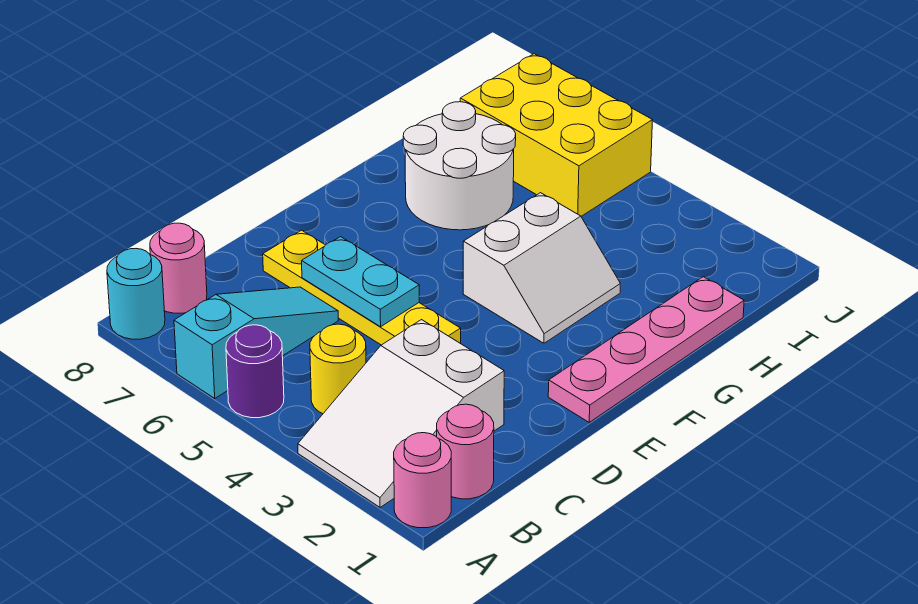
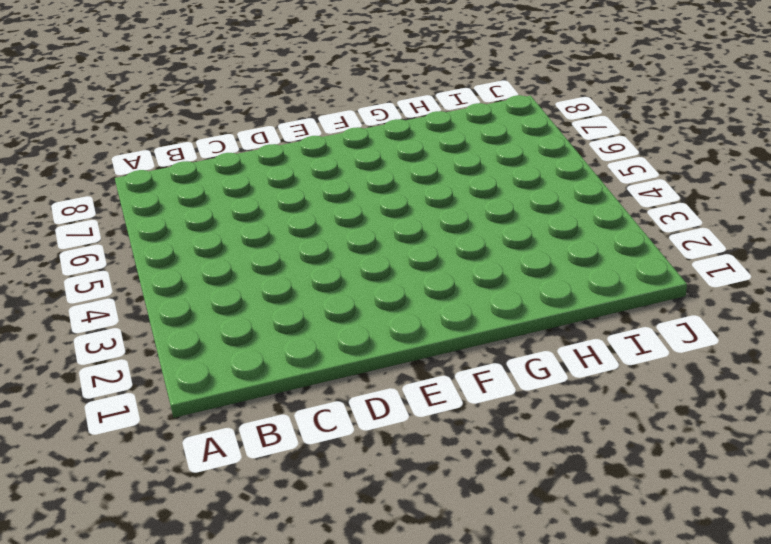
none -> pink 1x1 round brick [394,433,451,528]
none -> white 2x3 slope [298,320,504,507]
none -> purple 1x1 round brick [226,325,284,418]

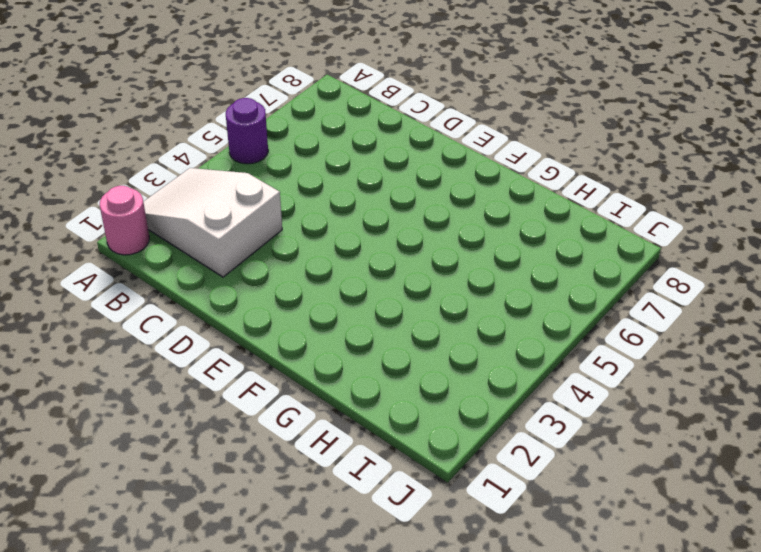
none -> cyan 1x3 slope [174,287,338,398]
none -> cyan 1x1 round brick [107,249,165,339]
none -> pink 1x1 round brick [437,404,494,499]

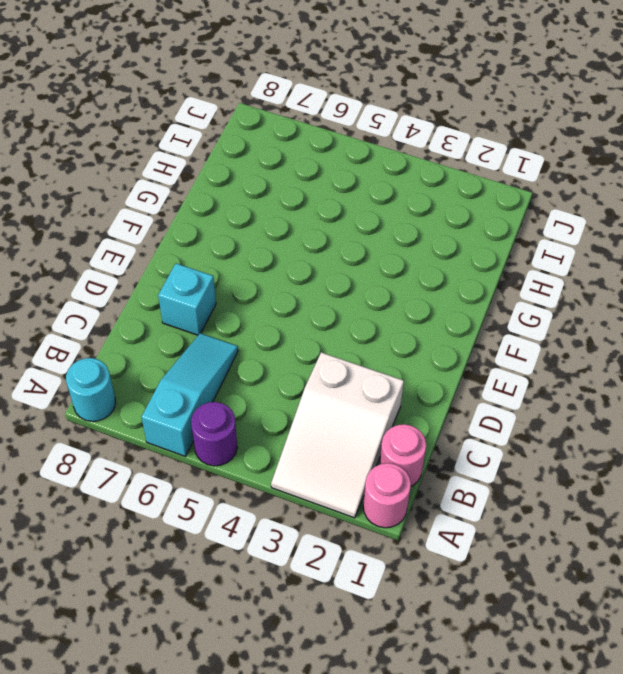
cyan 1x1 brick [158,264,216,335] -> yellow 1x4 plate [263,230,461,345]
none -> yellow 1x1 round brick [310,324,366,414]
none -> pink 1x1 round brick [150,223,207,313]
none -> pink 1x4 plate [548,277,744,422]

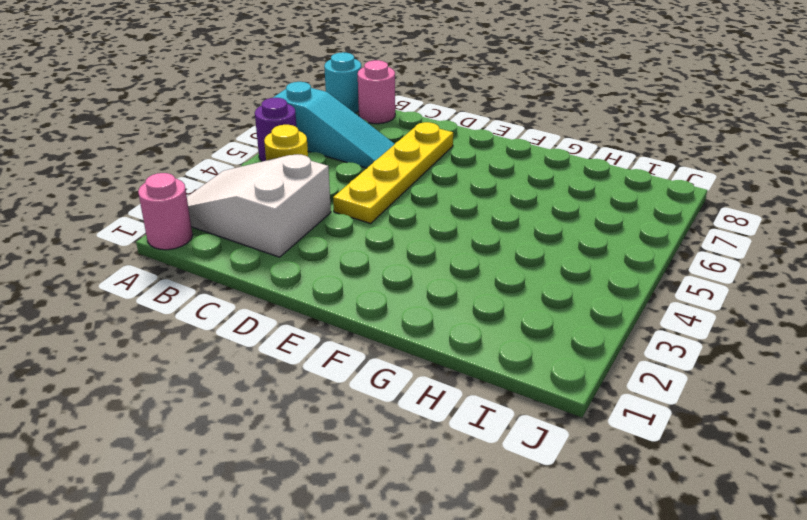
none -> pink 1x1 round brick [437,404,494,499]
none -> pink 1x4 plate [548,277,744,422]
none -> white 2x2 slope [463,193,620,343]

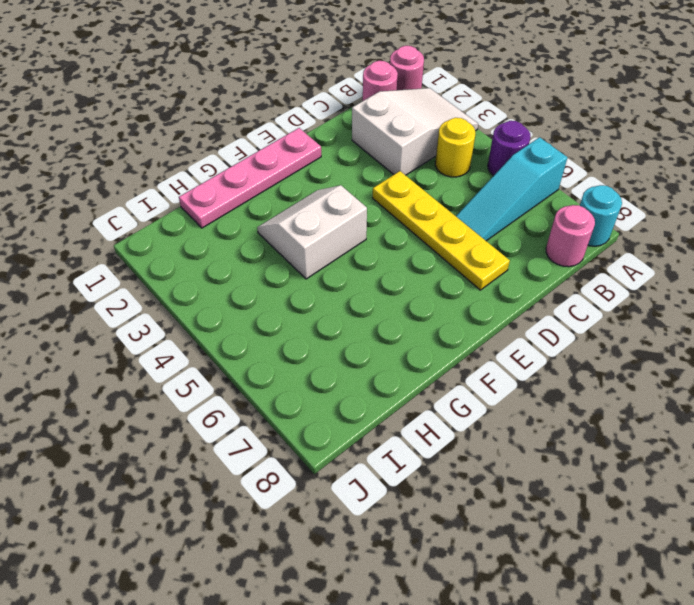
none -> white 2x2 round brick [403,102,516,230]
none -> yellow 2x3 brick [460,54,652,216]
none -> cyan 1x2 plate [302,237,419,327]

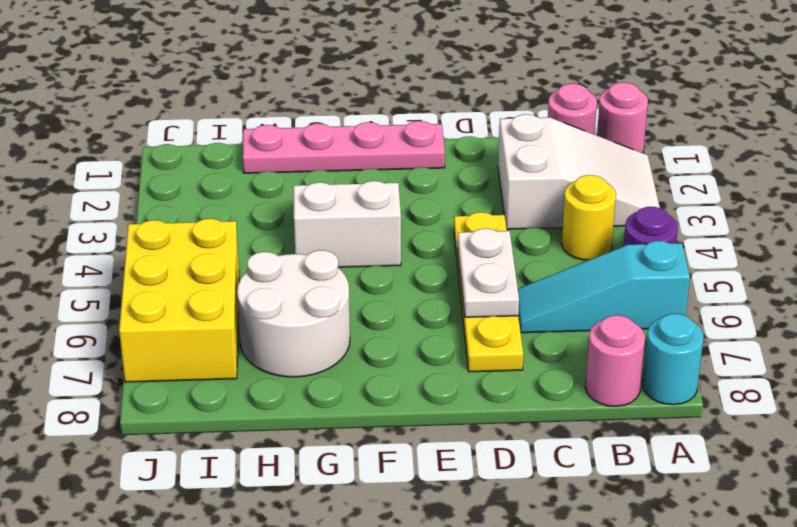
white 1x2 plate [458,228,519,317] -> cyan 1x2 plate [302,237,419,327]

